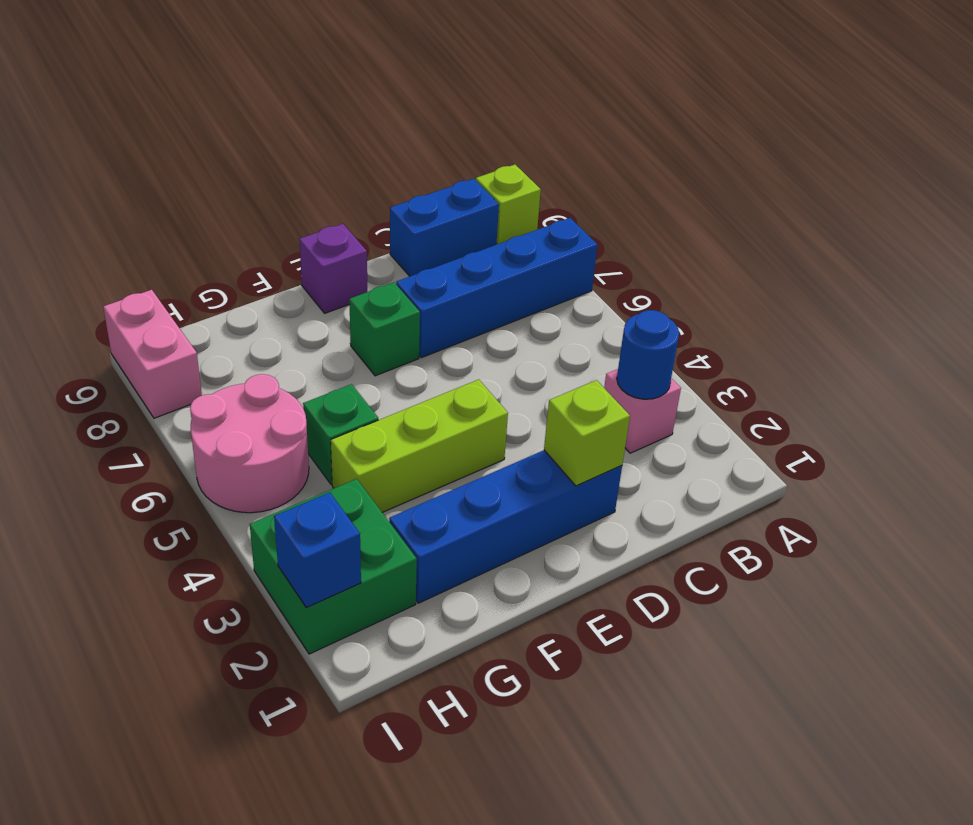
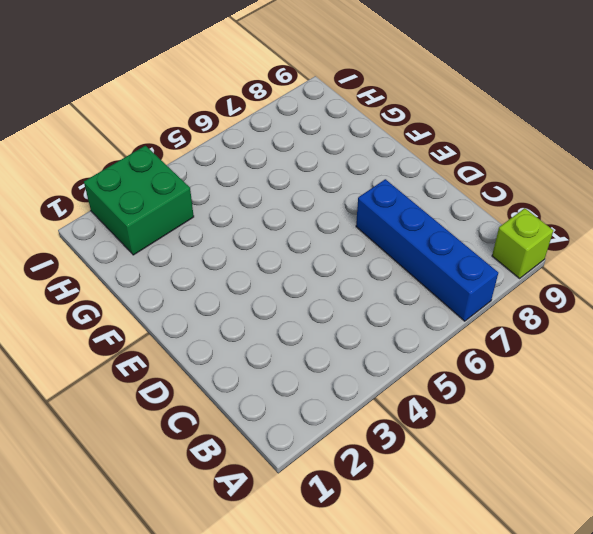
none -> pink 1x1 brick [604,369,681,453]
none -> blue 1x2 brick [390,179,499,276]
none -> blue 1x4 brick [389,450,622,603]

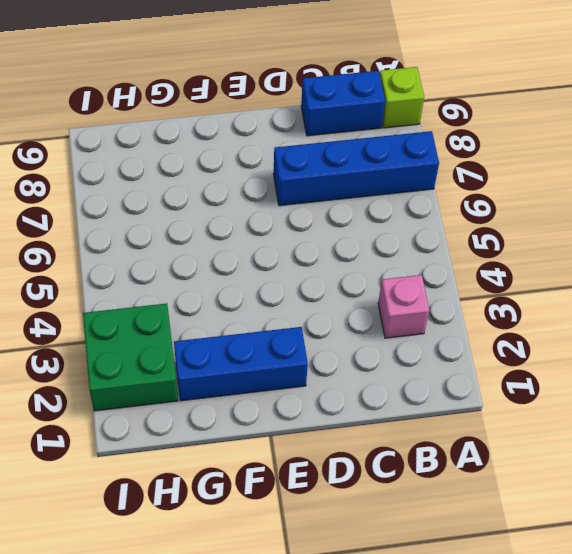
blue 1x3 brick [174,327,308,401] -> blue 1x4 brick [389,450,622,603]
none -> lime 1x3 brick [331,380,508,512]
none -> green 1x1 brick [349,282,420,376]
none -> purple 1x1 brick [299,224,367,313]

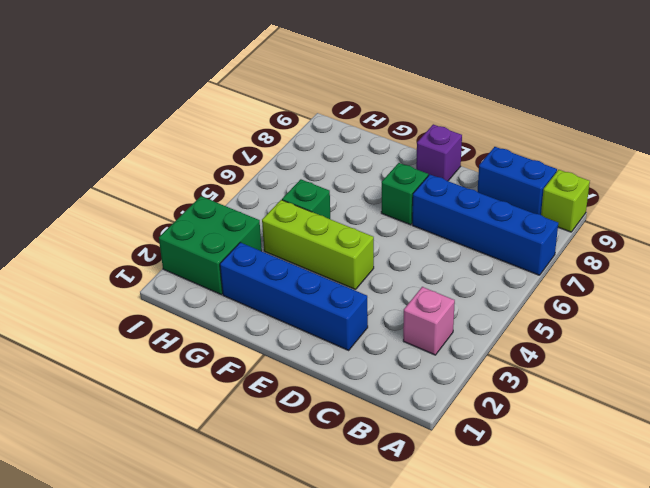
none -> pink 2x2 round brick [190,374,309,513]
none -> pink 1x2 brick [103,290,202,418]
none -> blue 1x1 round brick [617,310,679,399]

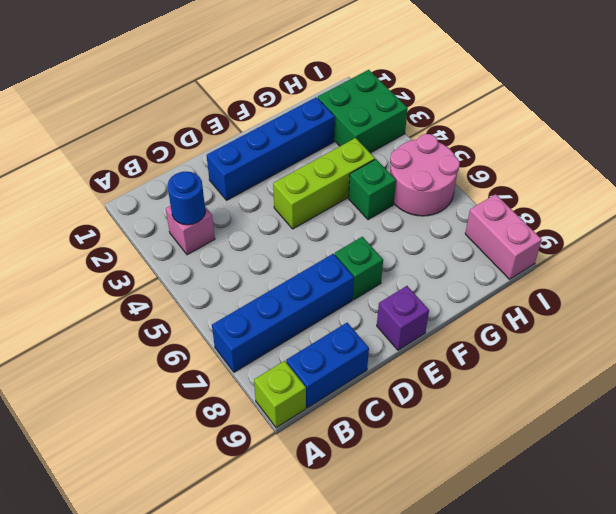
none -> lime 1x1 brick [544,380,630,486]
none -> blue 1x1 brick [274,492,361,608]

